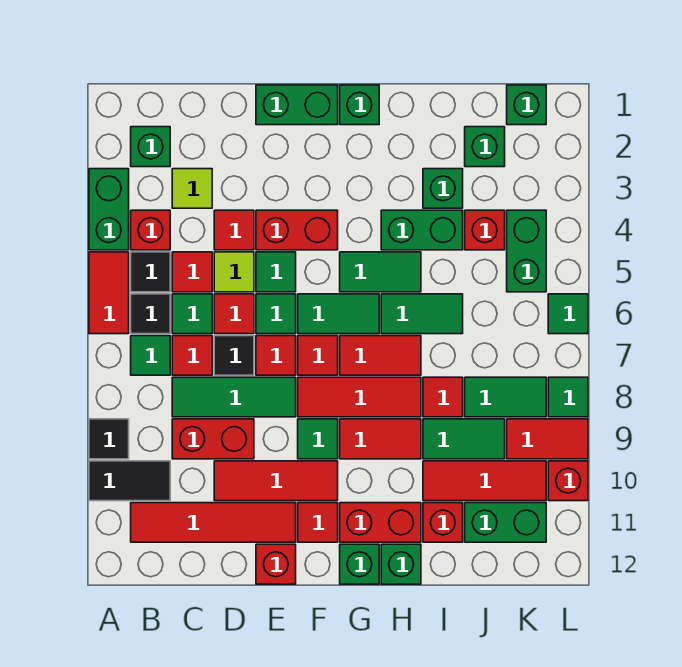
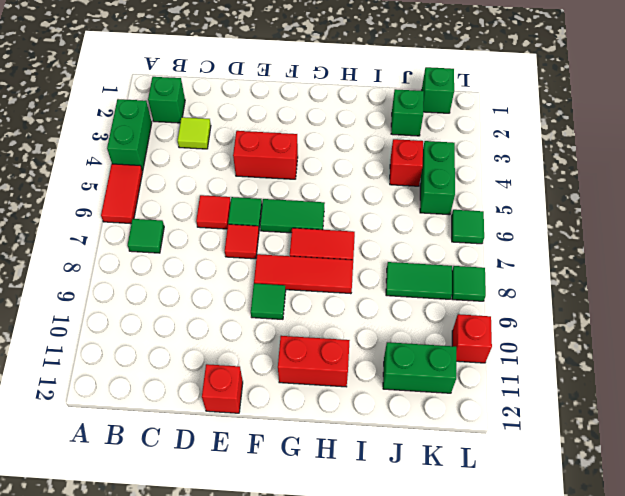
none -> black 1x1 tile [89,419,129,459]
none -> black 1x2 tile [89,461,170,501]
none -> red 1x1 brick [131,210,170,250]
none -> black 1x1 tile [131,252,170,292]

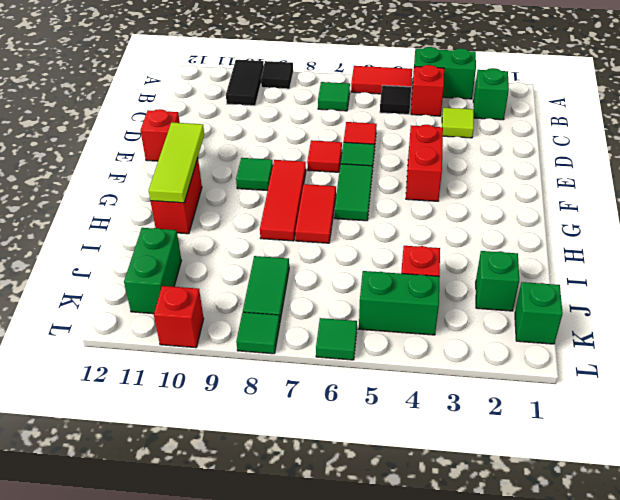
lime 1x3 tile [149,122,204,203] -> none
none -> black 1x1 tile [131,294,170,334]
none -> red 1x4 tile [131,503,296,542]
none -> red 1x1 tile [172,252,212,292]
none -> green 1x1 tile [172,294,212,334]

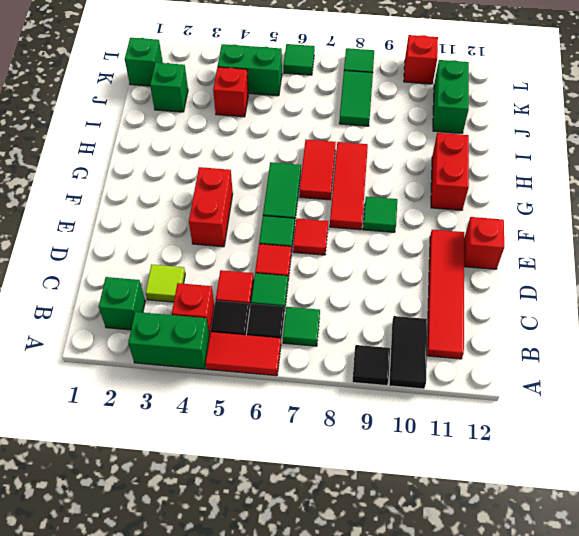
none -> red 1x1 tile [172,336,212,375]
none -> green 1x3 tile [172,377,296,417]
none -> red 1x2 brick [172,419,254,459]
none -> red 1x1 tile [214,210,254,250]

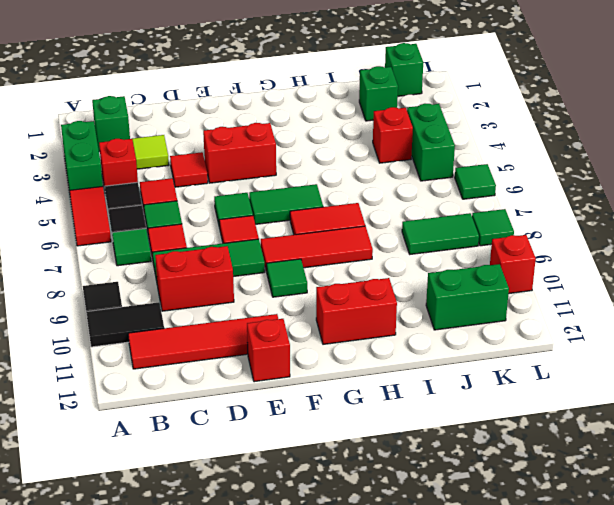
none -> lime 1x1 tile [214,252,254,292]
none -> red 1x1 tile [214,294,254,334]
none -> black 1x1 tile [214,336,254,375]
none -> red 1x3 tile [214,461,338,501]

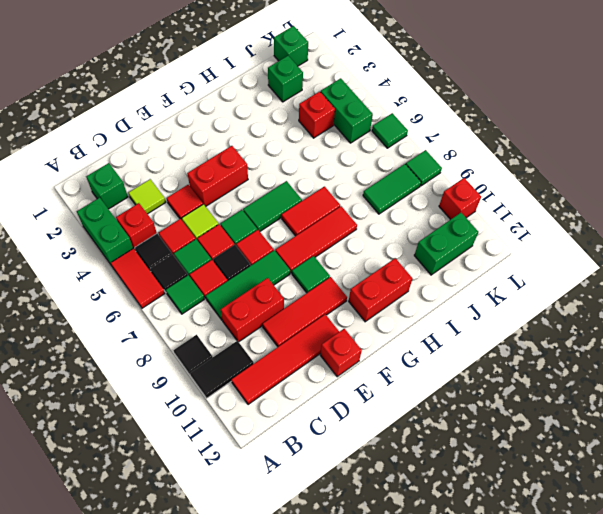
none -> green 1x2 brick [256,85,338,125]
none -> green 1x1 tile [256,252,296,292]
none -> red 1x1 tile [298,336,338,375]
none -> red 1x1 tile [298,503,338,542]

